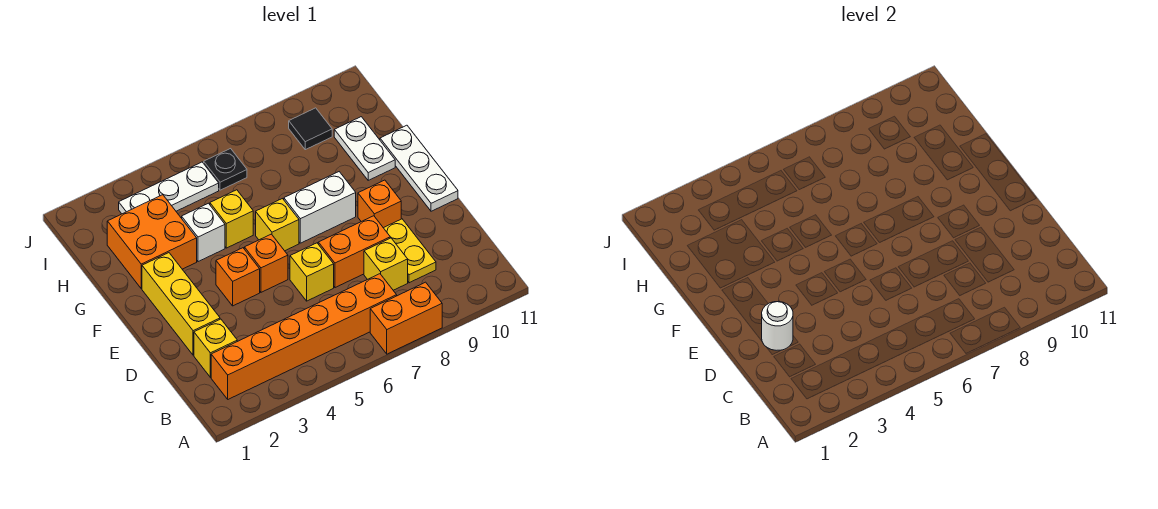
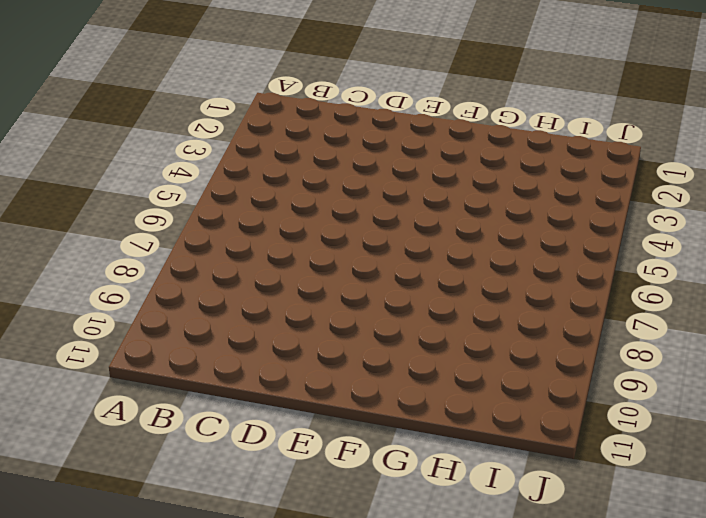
none -> orange 1x2 brick [370,282,442,354]
none -> orange 1x6 brick [211,274,397,399]
none -> yellow 1x1 brick [194,319,237,377]

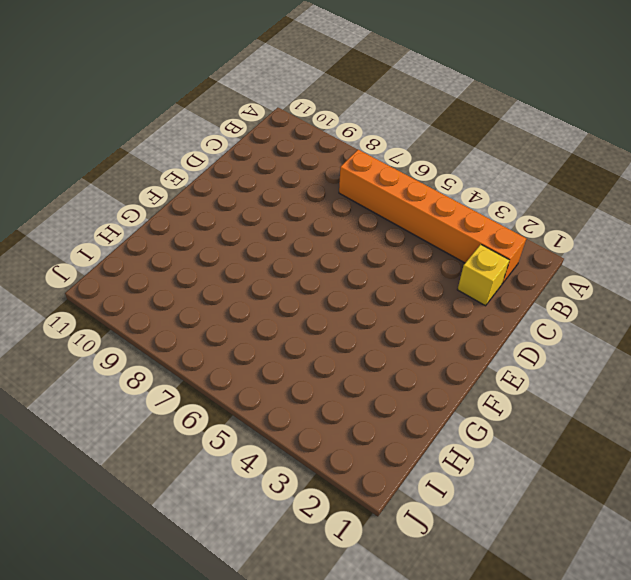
none -> orange 1x2 brick [370,282,442,354]
none -> yellow 1x1 brick [364,238,408,290]
none -> yellow 1x2 plate [384,219,436,283]

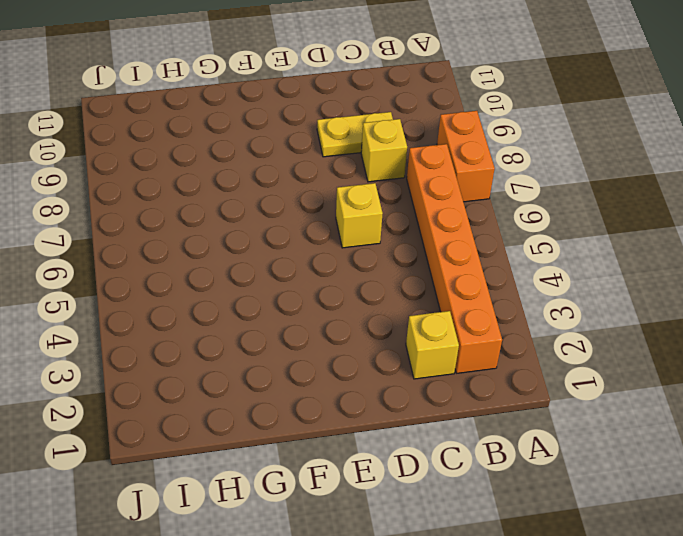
none -> yellow 1x3 brick [142,253,220,355]
none -> orange 1x2 brick [318,216,390,288]
none -> orange 1x1 brick [216,248,260,306]

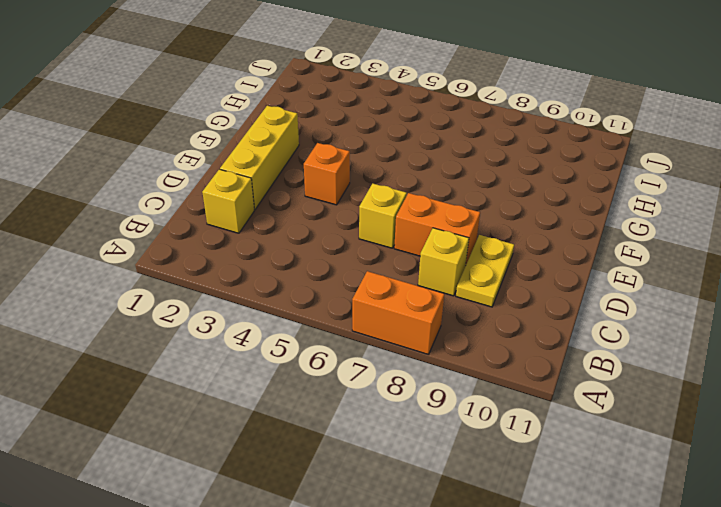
none -> orange 1x6 brick [211,274,397,399]
none -> orange 1x1 brick [244,234,288,292]
none -> orange 1x1 brick [358,180,401,228]

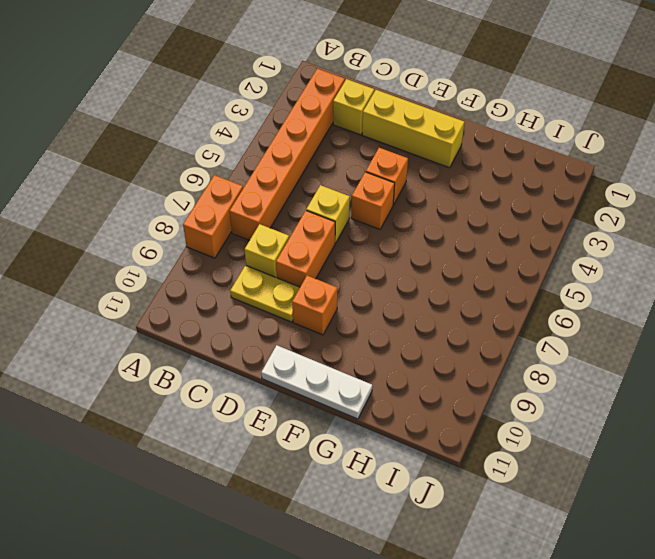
none -> yellow 1x1 brick [256,199,299,251]
none -> white 1x2 brick [284,172,356,243]
none -> orange 2x2 brick [107,195,197,289]

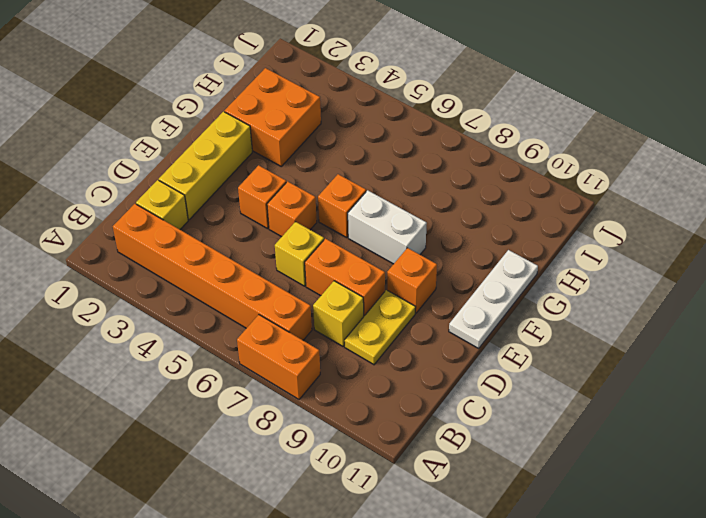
orange 1x1 brick [318,174,366,238] -> yellow 1x1 brick [256,199,299,251]
none -> white 1x1 brick [182,203,225,262]
none -> yellow 1x1 brick [210,190,253,248]
none -> white 1x2 plate [334,117,395,180]

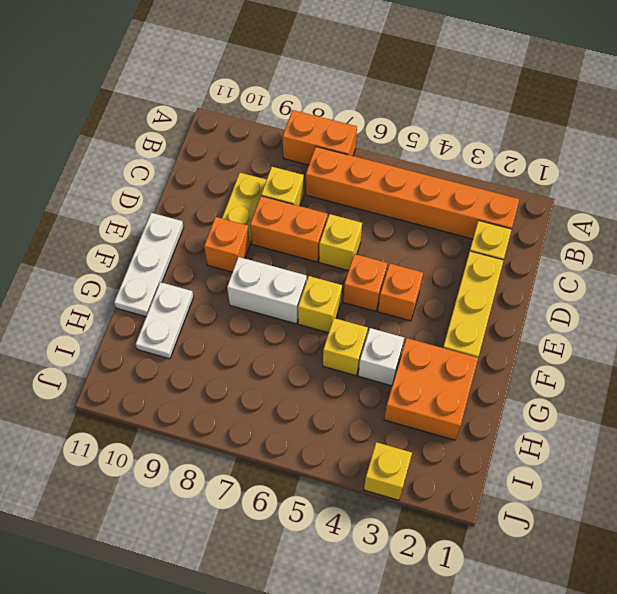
yellow 1x1 brick [364,442,412,500] -> none
none -> white 1x3 plate [119,162,219,214]
none -> black 1x1 plate [204,149,247,190]
none -> black 1x1 tile [289,108,332,150]

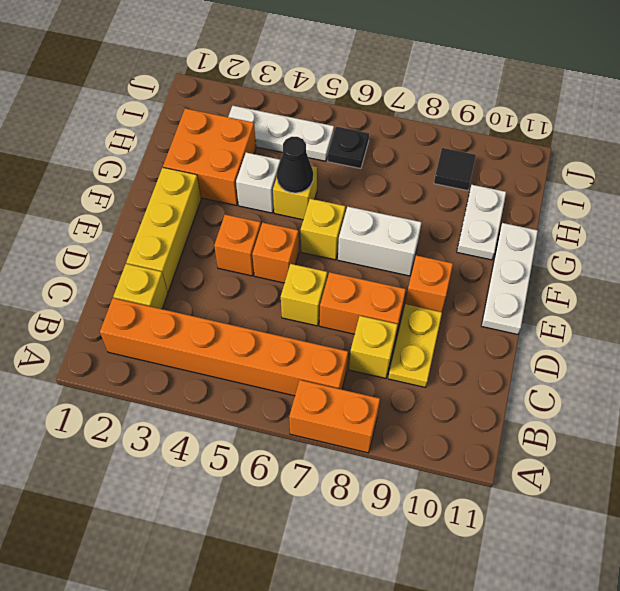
black 1x1 cone [277,137,313,193] -> none
none -> white 1x1 round brick [762,301,793,350]

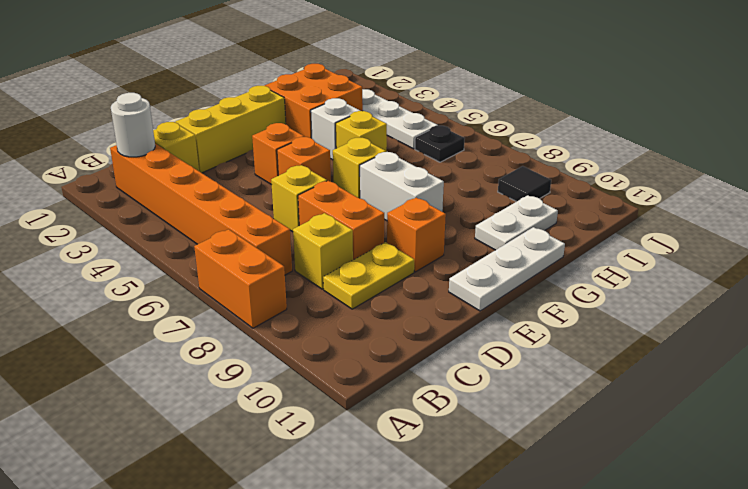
white 1x1 round brick [111,93,155,157] -> white 1x1 round brick moved to [762,301,793,350]

